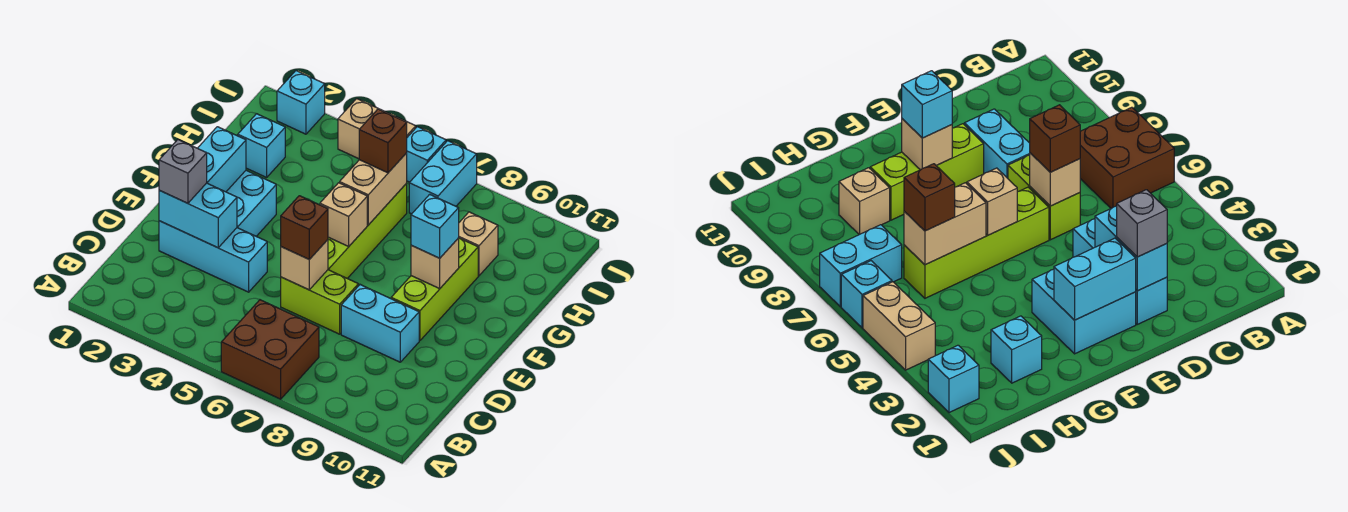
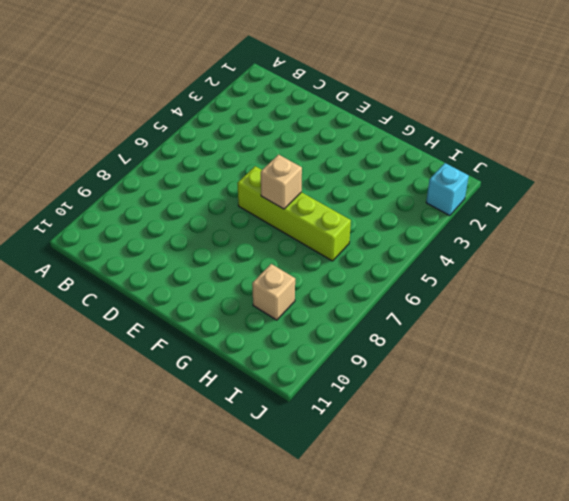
none -> brown 2x2 brick [221,300,319,399]
none -> cyan 1x3 brick [159,221,267,292]
none -> lime 1x2 brick [281,270,358,334]

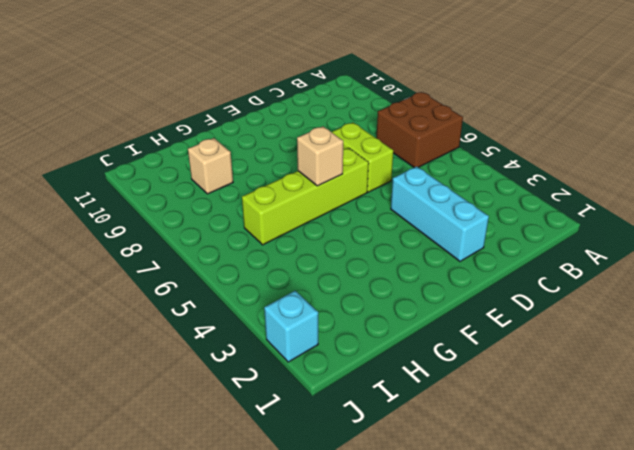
none -> cyan 1x2 brick [341,285,419,362]
none -> cyan 2x2 brick [227,170,276,236]
none -> lime 1x3 brick [391,238,478,341]

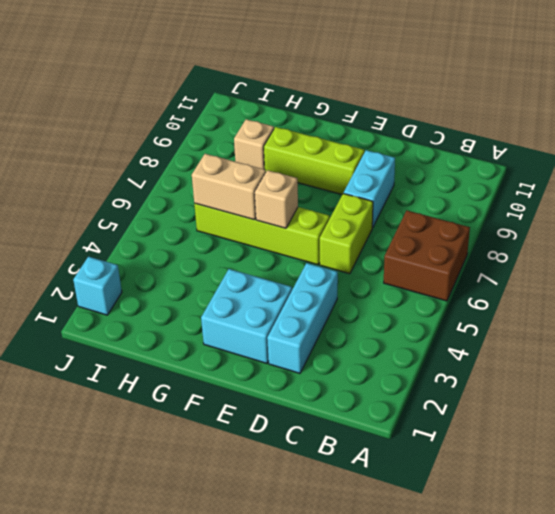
none -> cyan 1x1 brick [238,114,285,177]
none -> cyan 1x2 brick [409,141,477,214]
none -> tan 1x2 brick [338,99,416,159]

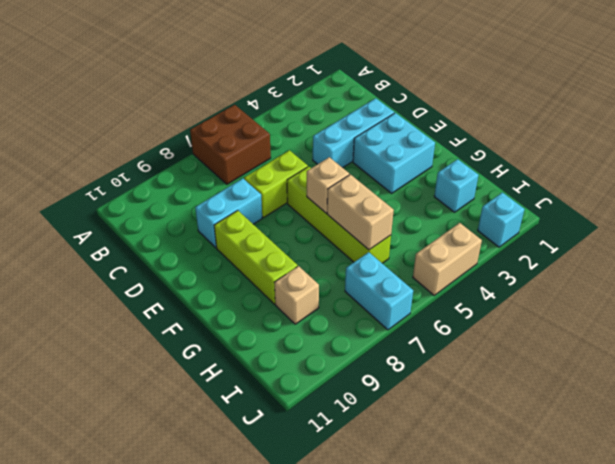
none -> cyan 1x1 brick [407,127,446,182]
none -> cyan 1x2 brick [159,183,237,248]
none -> tan 1x1 brick [281,240,328,290]

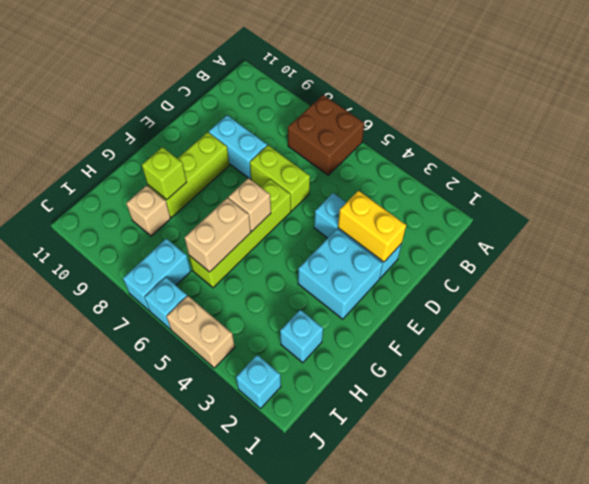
yellow 1x2 brick [338,191,406,262] -> cyan 1x2 brick [159,183,237,248]
lime 1x1 brick [142,147,187,200] -> none
none -> tan 1x1 brick [281,240,328,290]
none -> cyan 1x2 brick [198,127,246,192]
none -> tan 1x1 brick [411,238,459,288]

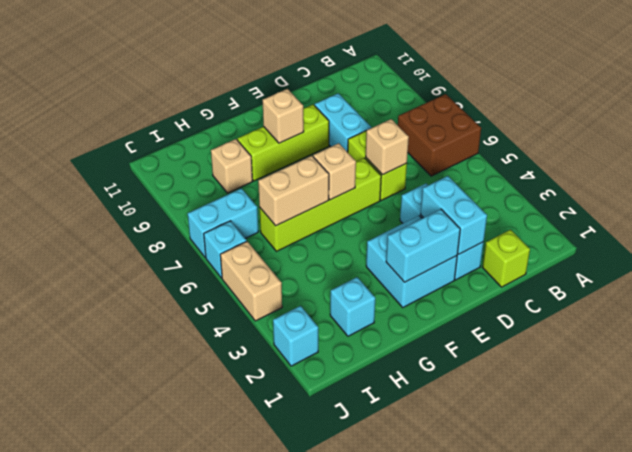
lime 1x1 brick [482,230,530,287] -> none
none -> grey 1x1 brick [159,140,207,203]
none -> brown 1x1 brick [281,196,328,259]
none -> cyan 1x1 brick [411,194,459,258]

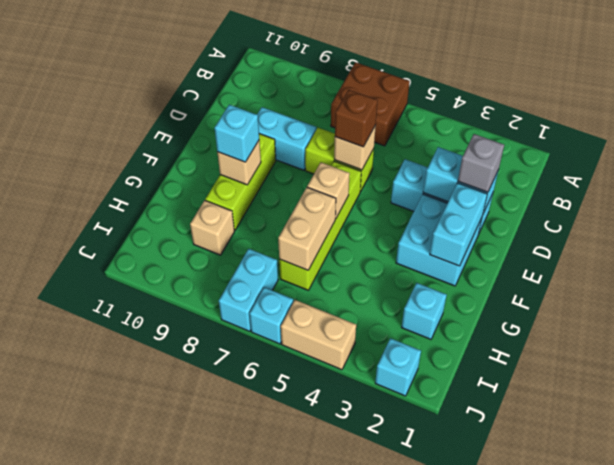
none -> brown 1x1 brick [359,109,407,173]

